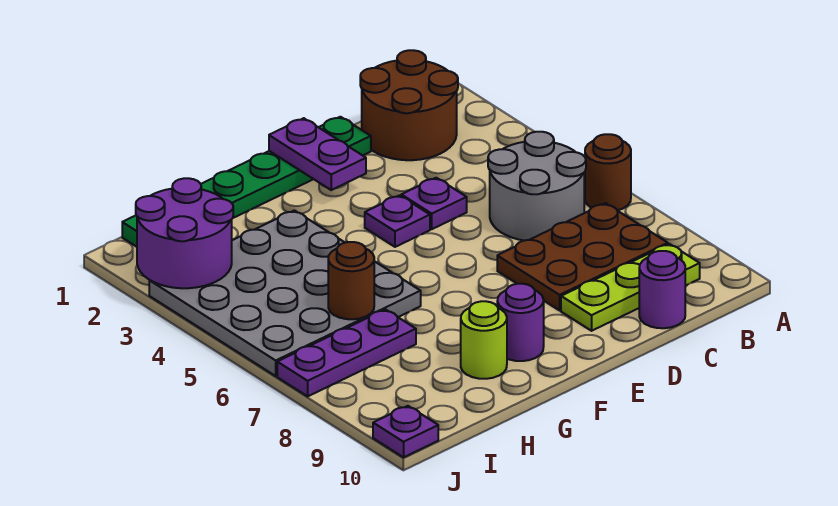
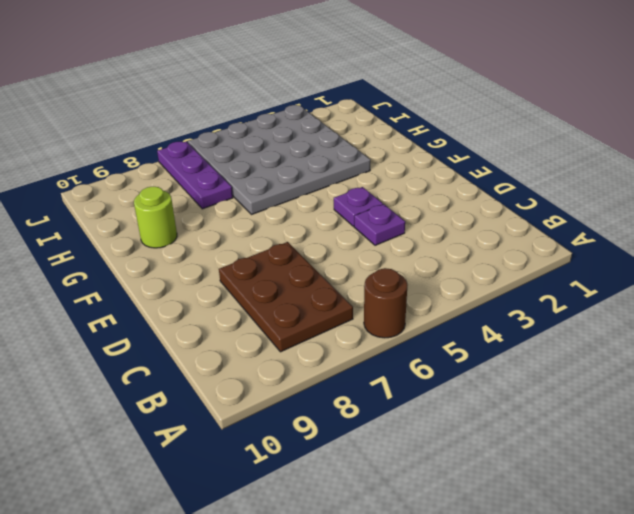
none -> brown 2x2 round brick [360,50,458,160]
none -> grey 2x2 round brick [488,132,586,241]
none -> lime 1x3 plate [561,244,700,331]

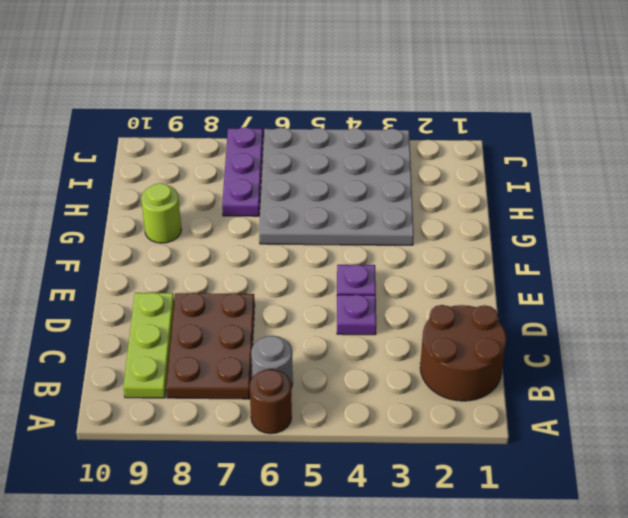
grey 1x1 round brick [251,336,293,388] -> grey 2x2 round brick [488,132,586,241]
none -> purple 1x1 round brick [639,251,685,328]
none -> green 1x6 plate [122,117,371,247]
none -> purple 1x1 round brick [497,284,544,361]

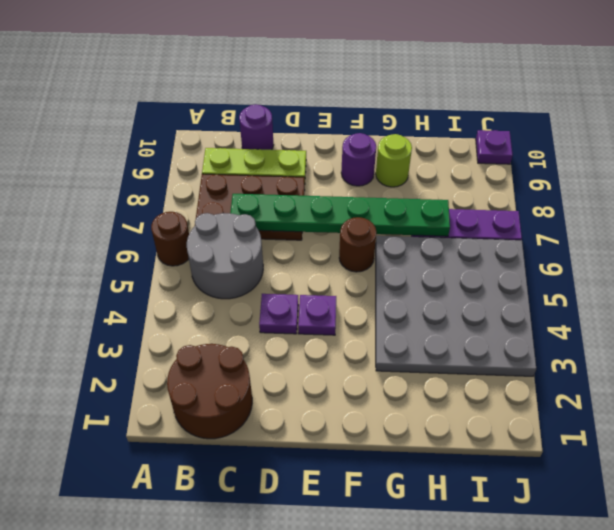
green 1x6 plate [230,194,450,236] -> green 1x6 plate moved to [122,117,371,247]
brown 1x1 round brick [339,217,376,272] -> brown 1x1 round brick moved to [328,242,374,319]
none -> purple 1x2 plate [269,118,366,190]
none -> purple 2x2 round brick [136,178,233,288]

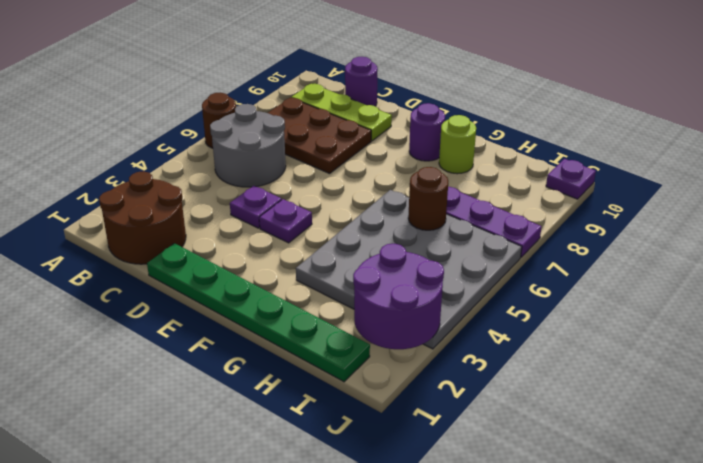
none -> purple 1x2 plate [269,118,366,190]

